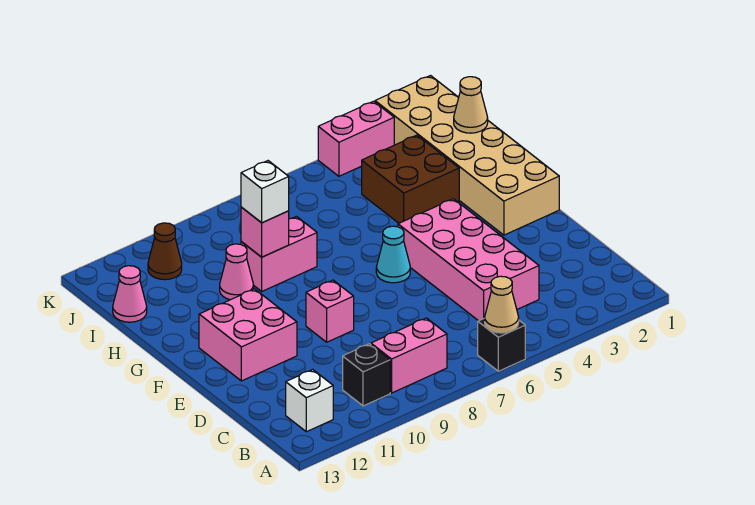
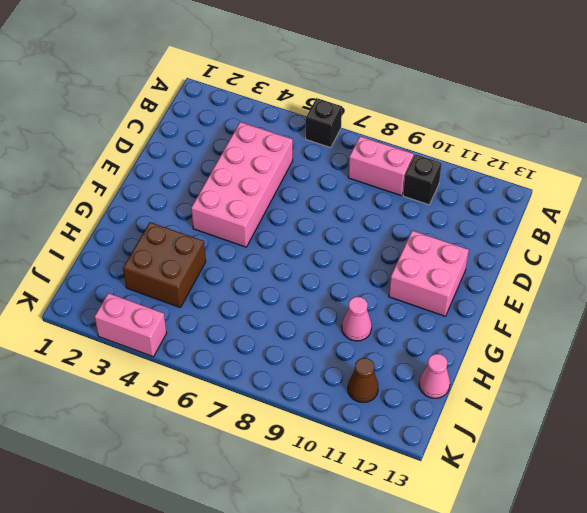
none -> white 1x1 brick [286,370,333,432]
none -> pink 1x1 brick [306,280,354,342]
none -> tan 2x6 brick [375,76,559,235]

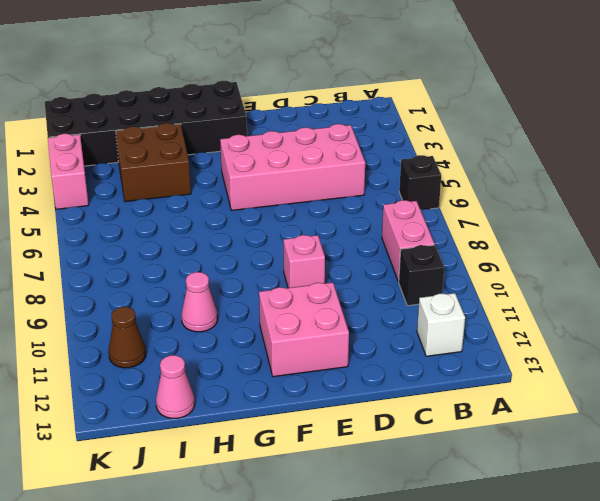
black 2x6 brick [45,81,247,166] -> tan 2x6 brick [375,76,559,235]
none -> cyan 1x1 cone [376,226,410,283]
none -> pink 1x2 brick [241,217,317,291]
none -> tan 1x1 cone [485,276,519,333]

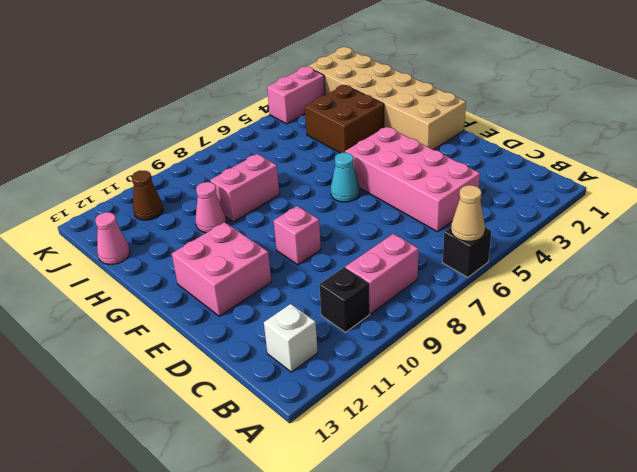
none -> pink 1x1 brick [241,207,289,257]
none -> tan 1x1 cone [454,77,488,133]
none -> white 1x1 brick [241,161,289,223]

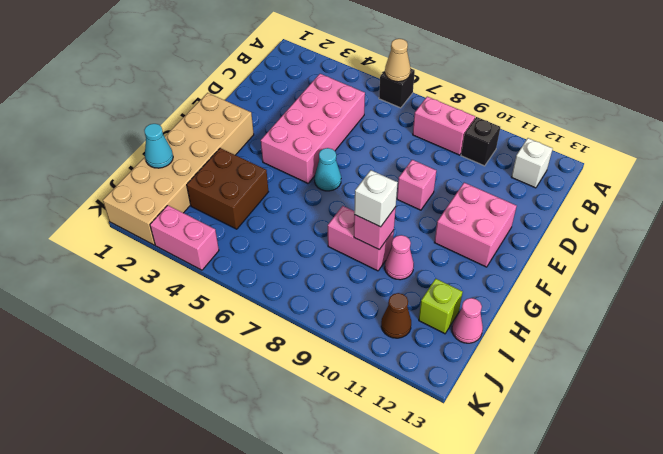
cyan 1x1 cone [144,124,173,168] -> tan 1x1 cone [454,77,488,133]
lime 1x1 brick [419,279,463,334] -> none

